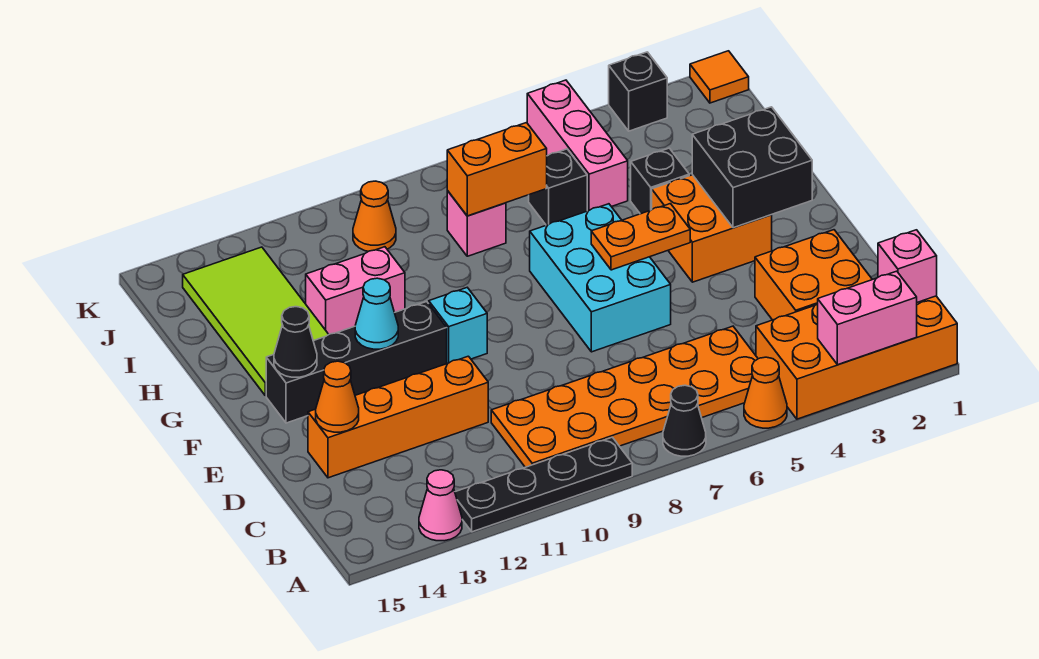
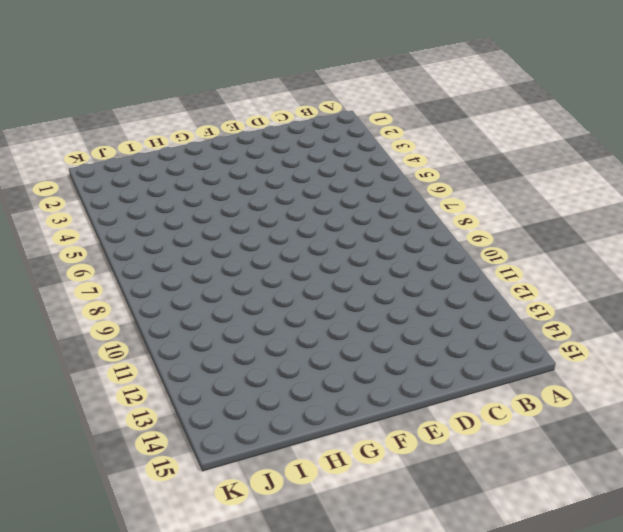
none -> orange 2x4 brick [756,296,957,419]
none -> orange 1x1 cone [744,357,787,428]
none -> black 1x1 cone [663,385,706,456]

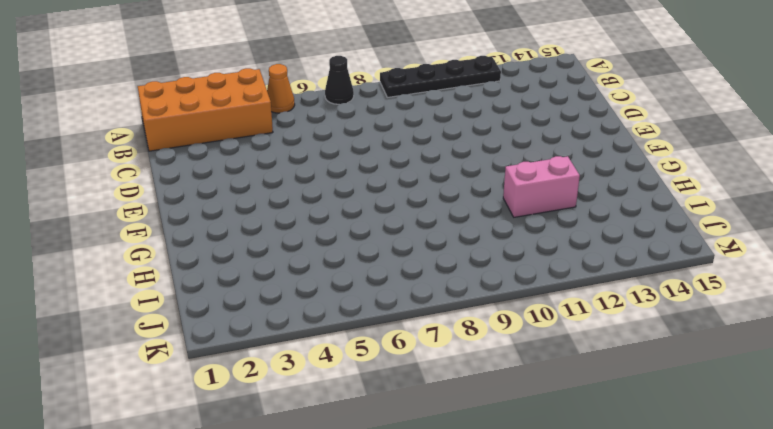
none -> pink 1x1 cone [419,470,462,541]
none -> orange 2x6 plate [491,326,758,467]
none -> orange 2x2 brick [755,230,872,320]

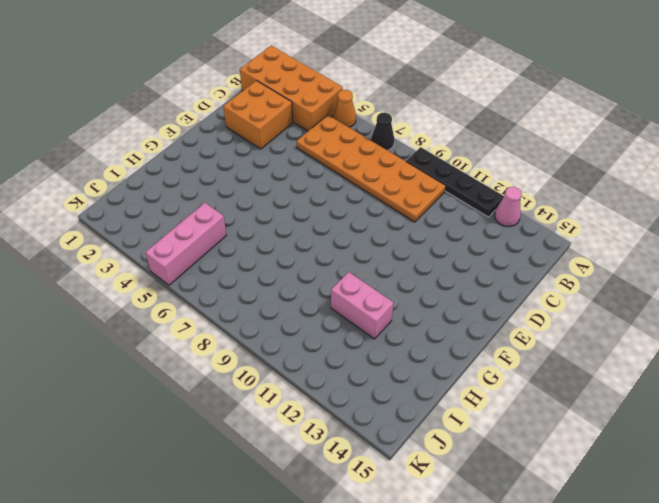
none -> orange 1x4 brick [308,356,488,478]
none -> cyan 2x3 brick [530,204,671,352]
none -> orange 2x2 brick [652,175,772,282]

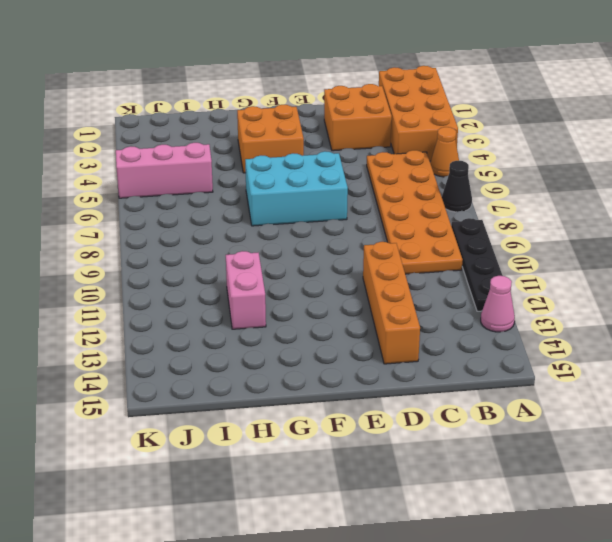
none -> cyan 1x1 brick [429,288,487,363]
none -> black 1x4 brick [266,302,447,423]
none -> lime 2x4 tile [183,247,329,396]

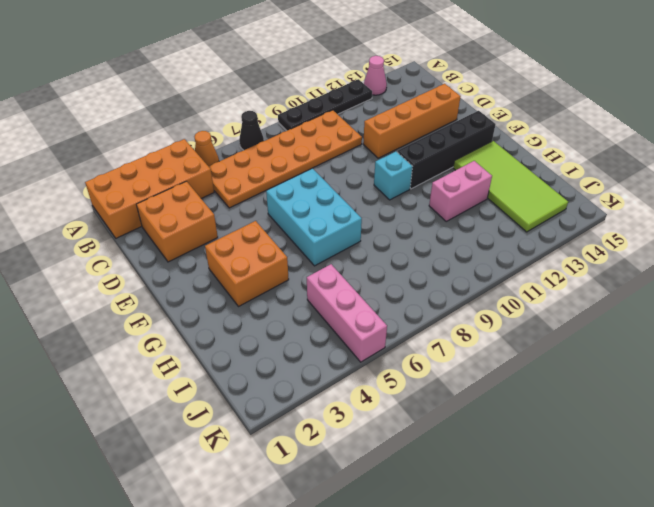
none -> black 1x1 brick [631,148,689,214]
none -> black 1x1 brick [529,149,587,225]
none -> pink 1x1 brick [447,191,506,256]

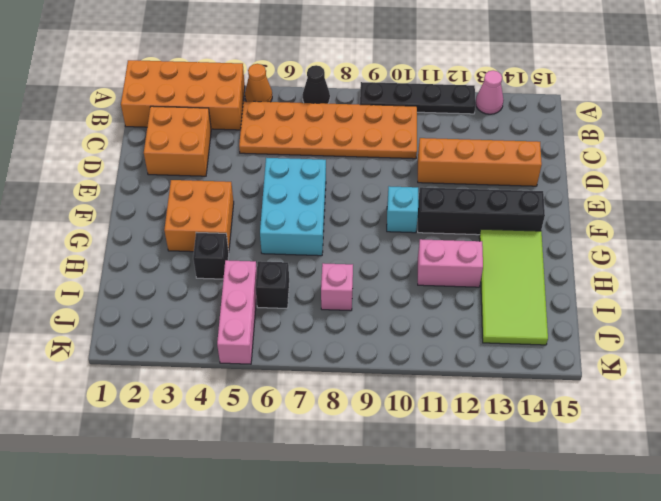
none -> orange 1x1 cone [353,181,396,252]
none -> orange 1x1 tile [690,51,749,103]
none -> black 1x1 brick [609,52,667,131]

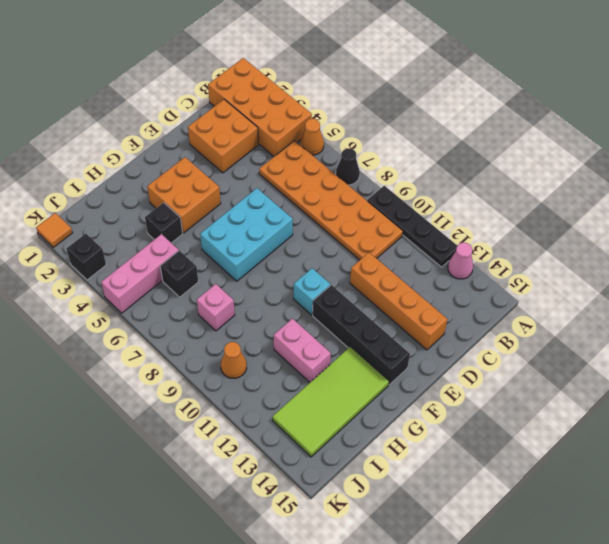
none -> pink 1x2 brick [818,271,917,365]
none -> pink 1x1 brick [878,230,937,302]
none -> orange 1x1 cone [316,361,359,432]

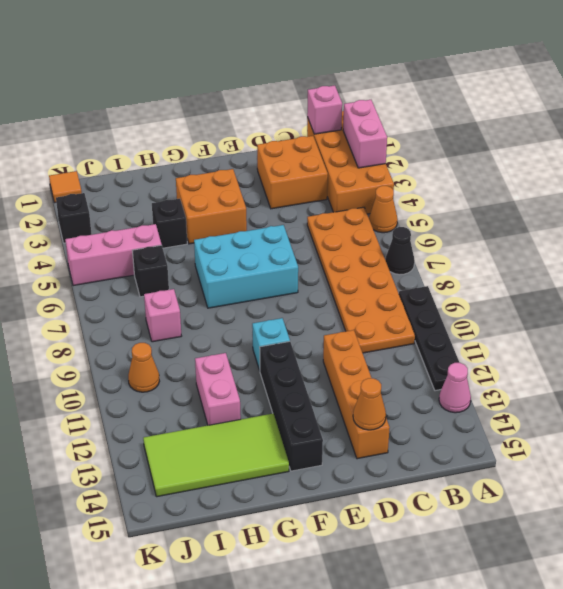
none -> black 2x2 brick [692,107,812,228]
none -> orange 1x2 plate [591,204,690,270]
none -> cyan 1x1 cone [355,278,398,349]

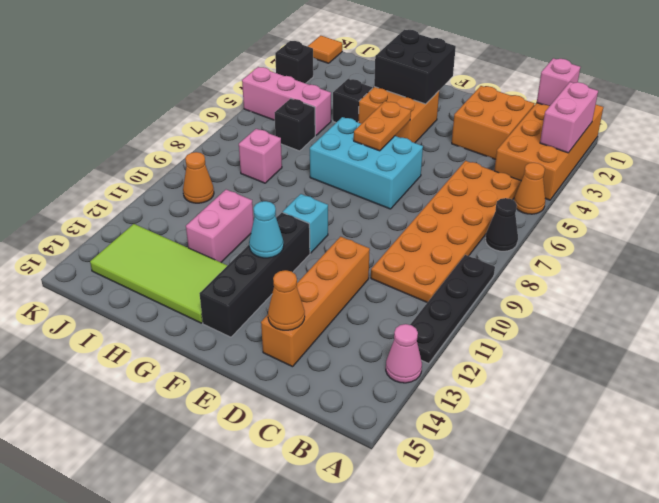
none -> black 1x1 cone [274,307,317,377]
none -> orange 1x2 brick [447,123,547,216]

